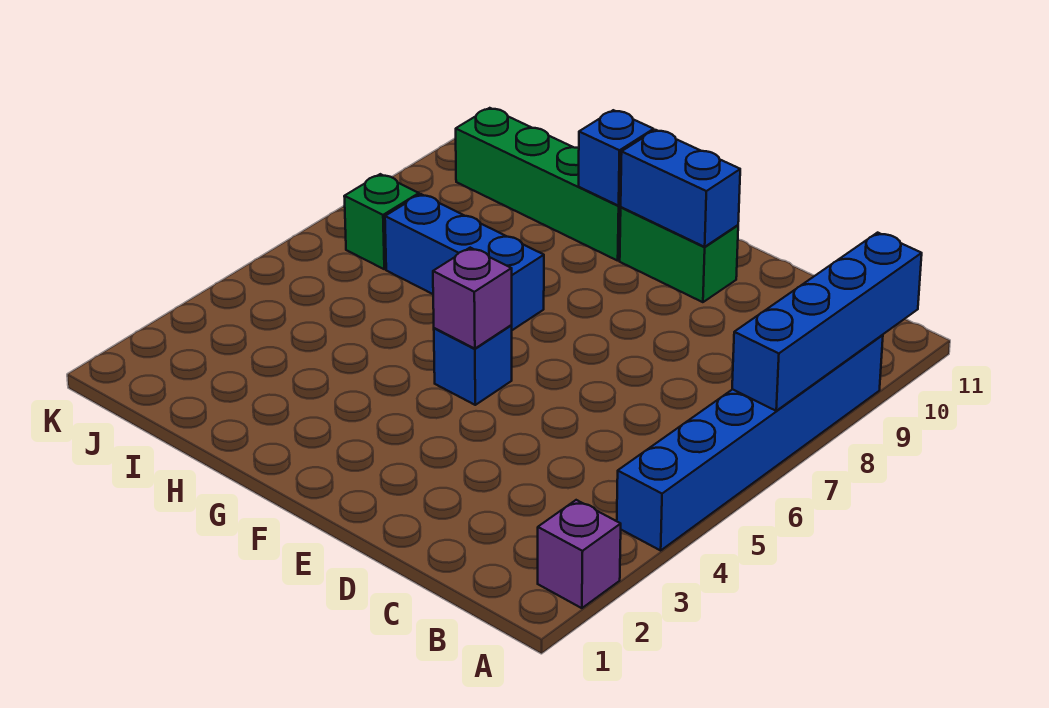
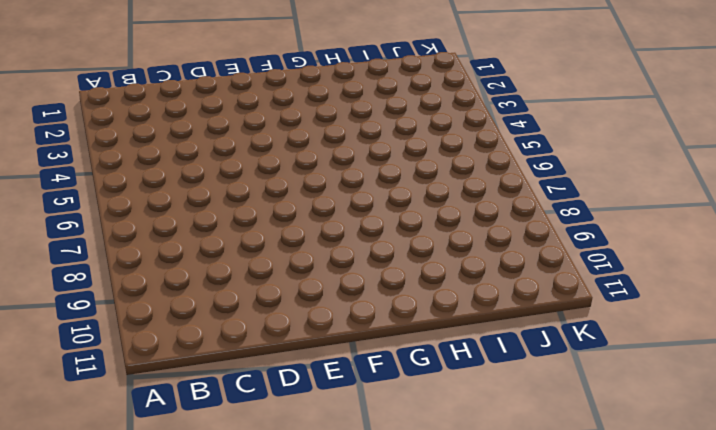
none -> purple 1x1 brick [538,500,621,608]
none -> blue 1x6 brick [617,335,883,550]

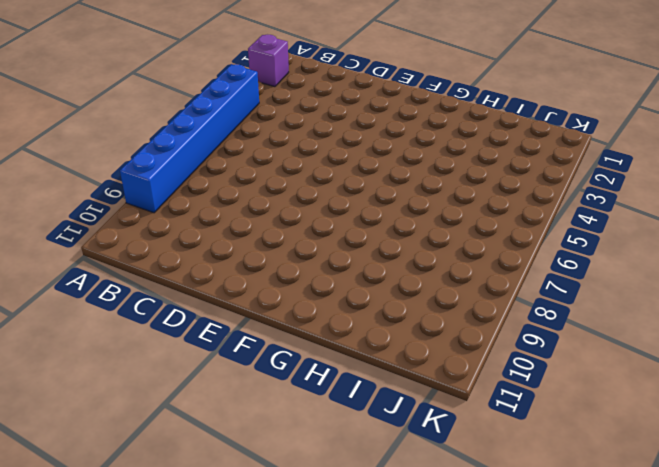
none -> green 1x2 brick [620,207,738,302]
none -> blue 1x1 brick [434,325,512,405]

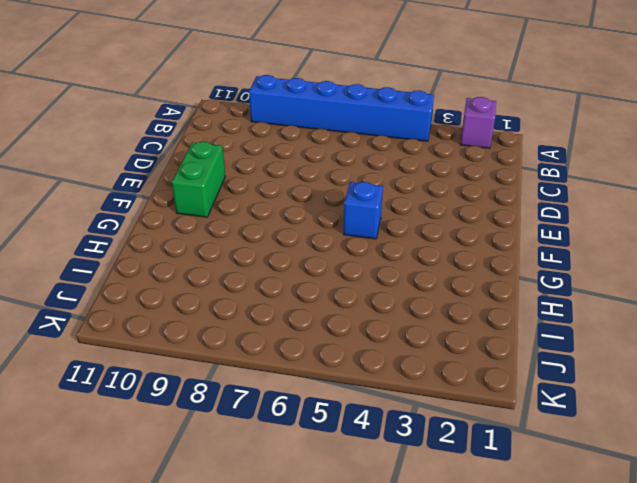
none -> blue 1x3 brick [385,194,544,330]
none -> green 1x4 brick [456,108,621,261]

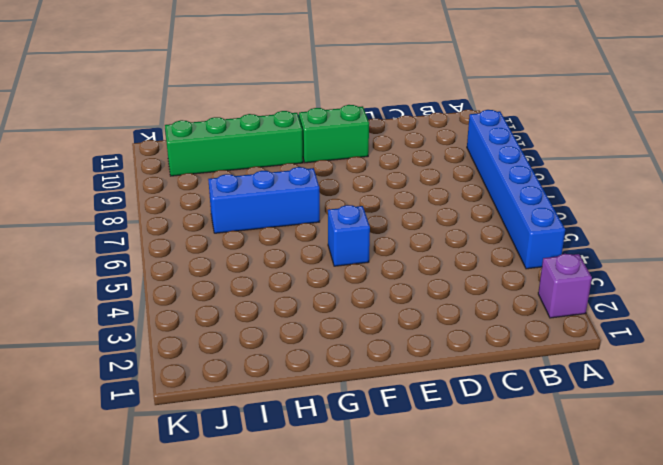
none -> green 1x1 brick [344,174,419,269]
none -> blue 1x4 brick [732,233,922,411]

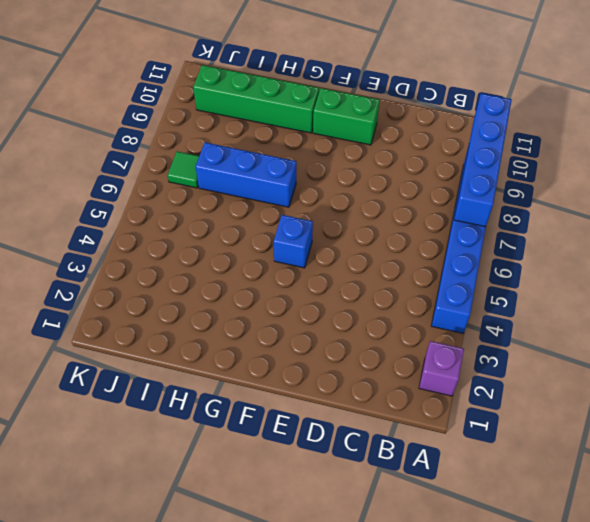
green 1x1 tile [168,151,199,188] -> green 1x1 brick [344,174,419,269]
none -> blue 1x2 brick [621,130,740,247]
none -> purple 1x1 brick [433,248,512,349]

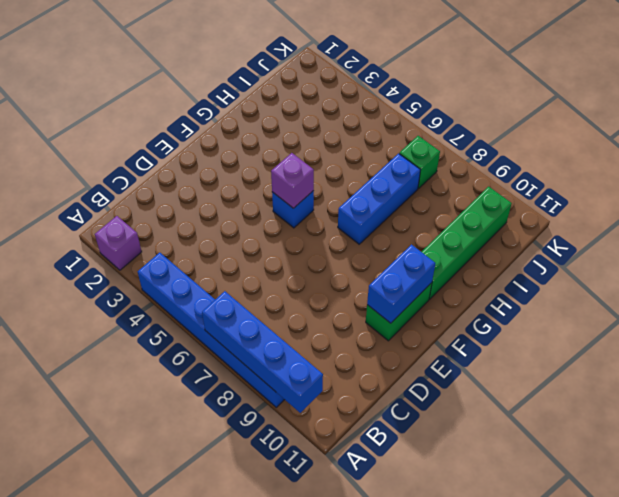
none -> blue 1x1 brick [579,110,654,206]

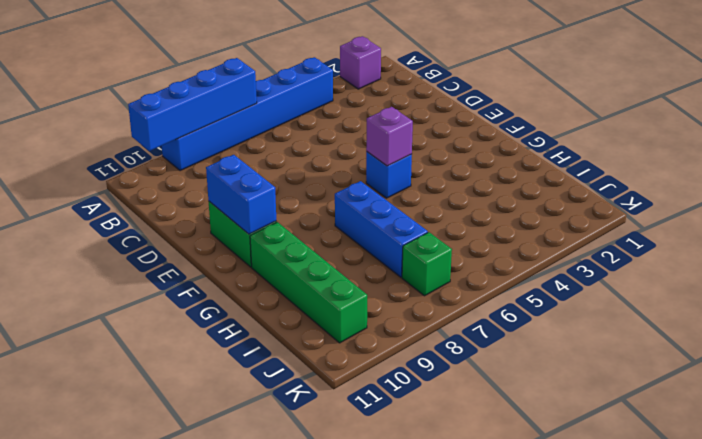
none -> blue 1x1 brick [579,110,654,206]

